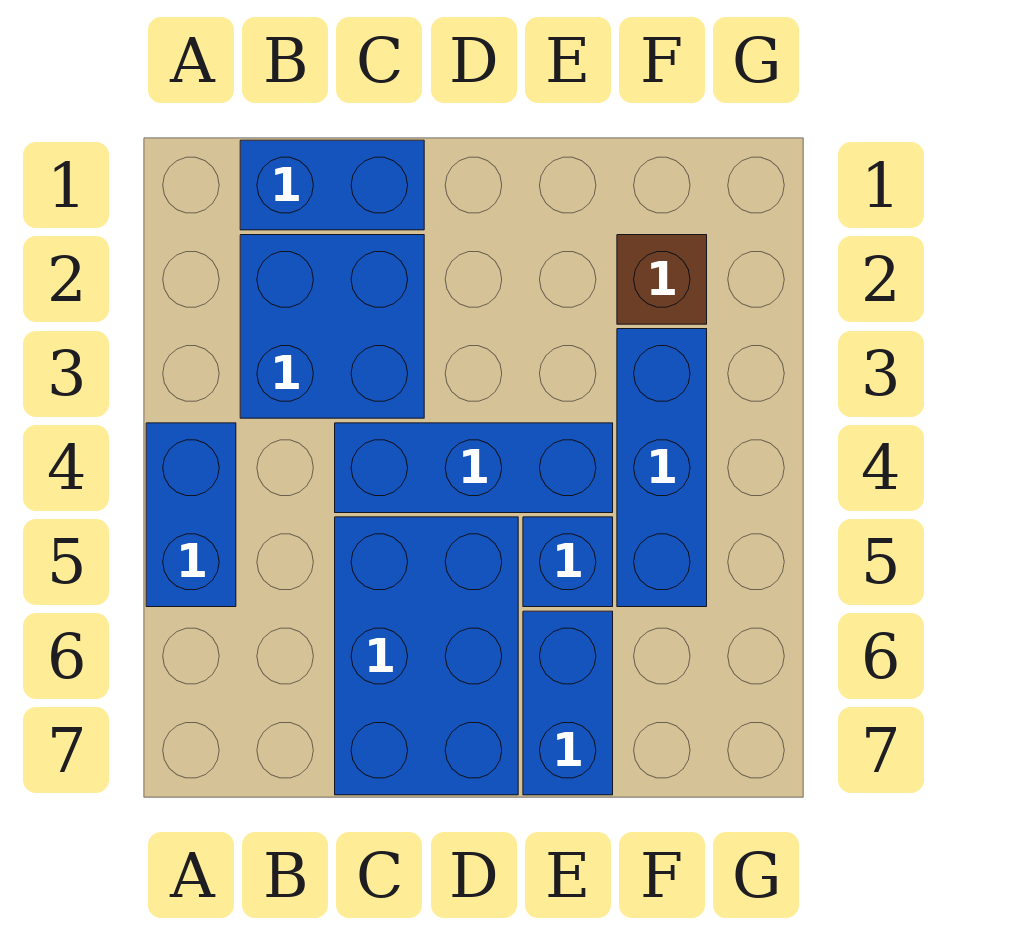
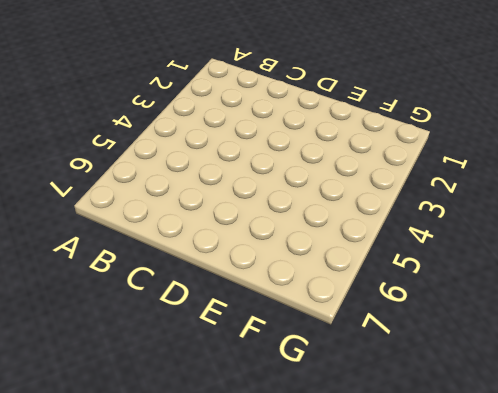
none -> blue 1x2 brick [146,423,236,607]
none -> blue 1x2 brick [240,140,424,230]

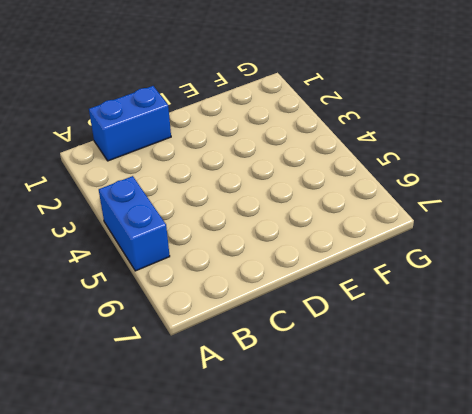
none -> blue 2x2 brick [240,235,424,418]
none -> blue 1x3 brick [335,423,613,513]

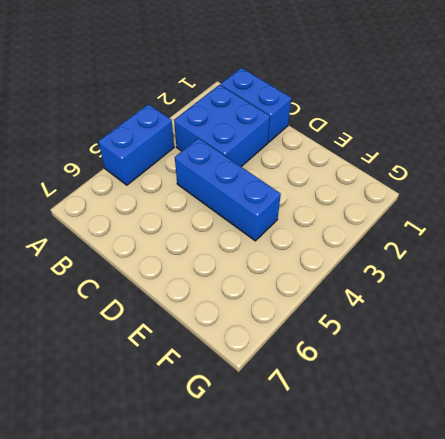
none -> blue 2x3 brick [335,517,518,795]
none -> blue 1x1 brick [523,517,613,607]

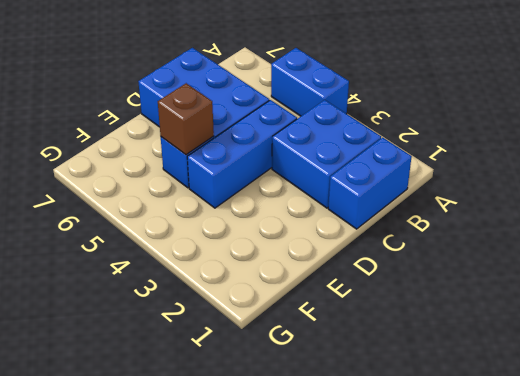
brown 1x1 brick [158,83,214,155] -> brown 1x1 brick moved to [617,235,707,324]
none -> blue 1x2 brick [523,611,613,795]
none -> blue 1x3 brick [617,329,707,607]

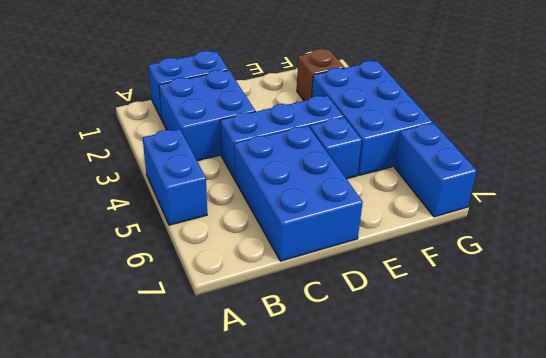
blue 2x3 brick [312,61,433,175] -> blue 1x3 brick [617,329,707,607]
blue 1x2 brick [395,123,477,217] -> blue 1x2 brick moved to [523,611,613,795]

